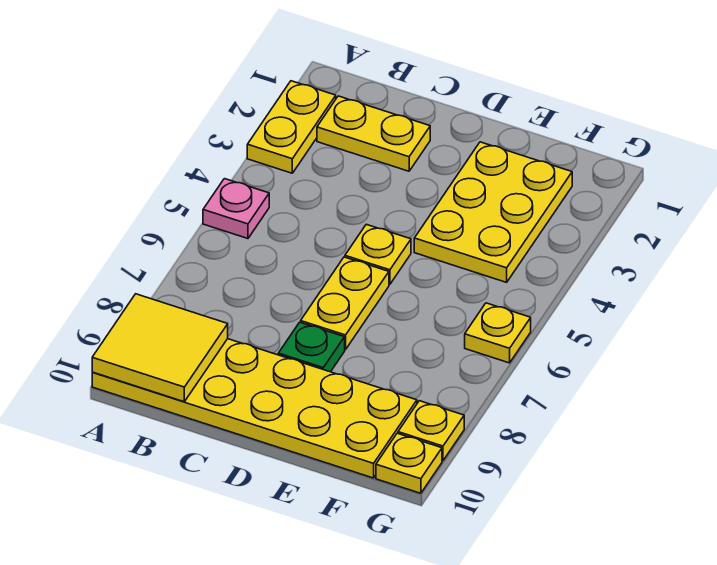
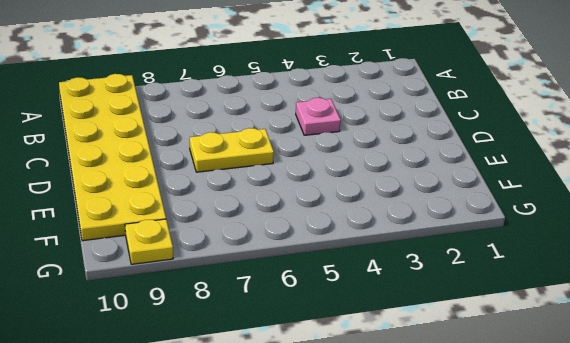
pink 1x1 plate [296,98,341,135] -> pink 1x1 plate moved to [203,179,269,239]
none -> yellow 1x2 plate [247,81,336,173]
none -> yellow 1x2 plate [317,96,430,171]
none -> yellow 1x1 plate [345,224,411,284]

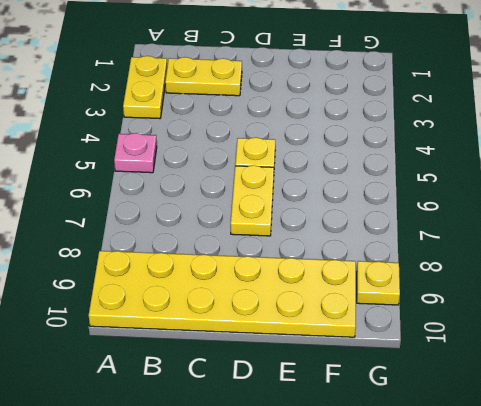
none -> green 1x1 plate [278,322,345,372]
none -> yellow 2x3 plate [414,142,572,282]
none -> yellow 1x1 plate [465,303,531,363]

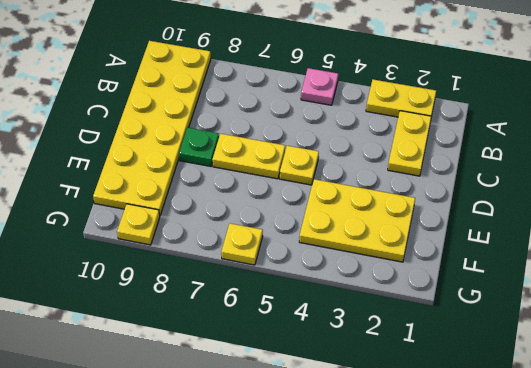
none -> yellow 1x1 plate [376,433,442,493]
none -> yellow 2x2 tile [92,294,228,402]

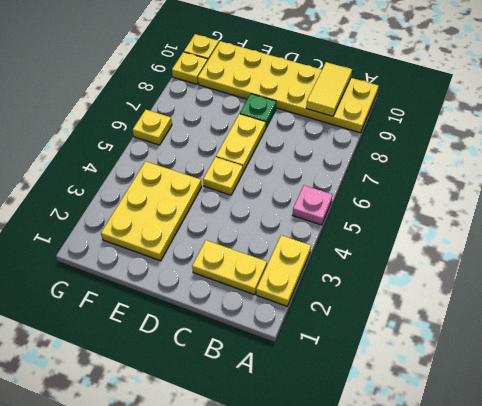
yellow 1x2 tile [306,62,352,116] -> yellow 2x2 tile [92,294,228,402]

